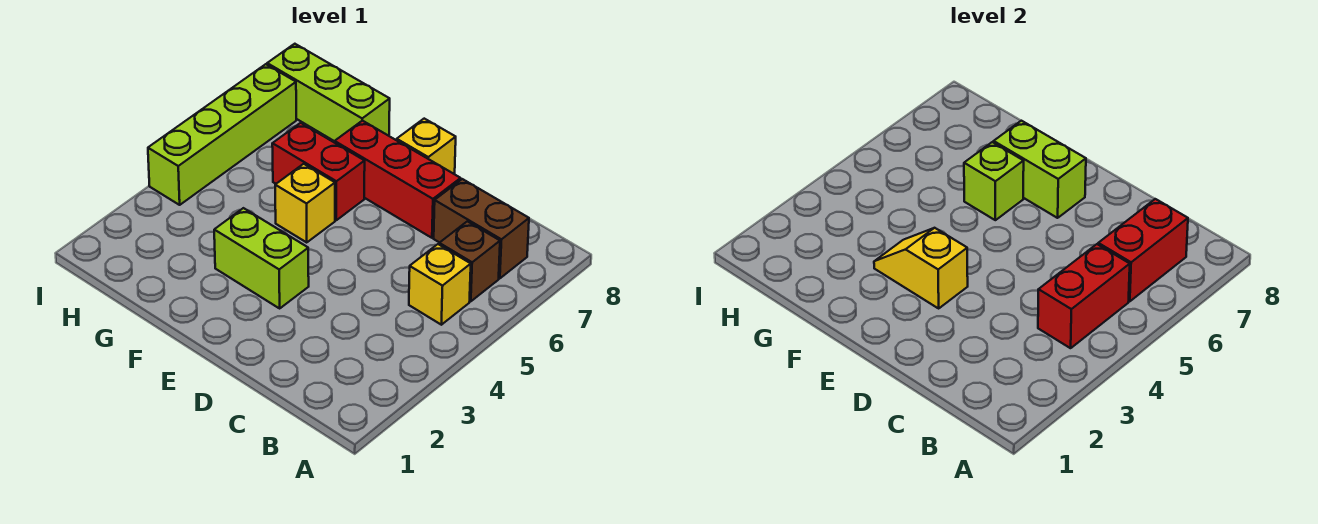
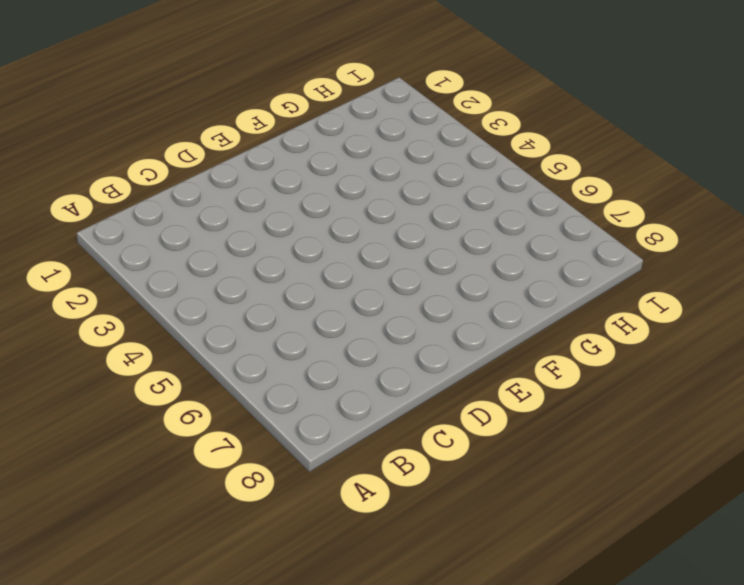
none -> yellow 1x1 brick [409,244,471,325]
none -> brown 1x1 brick [439,221,500,301]
none -> brown 1x2 brick [434,179,529,278]

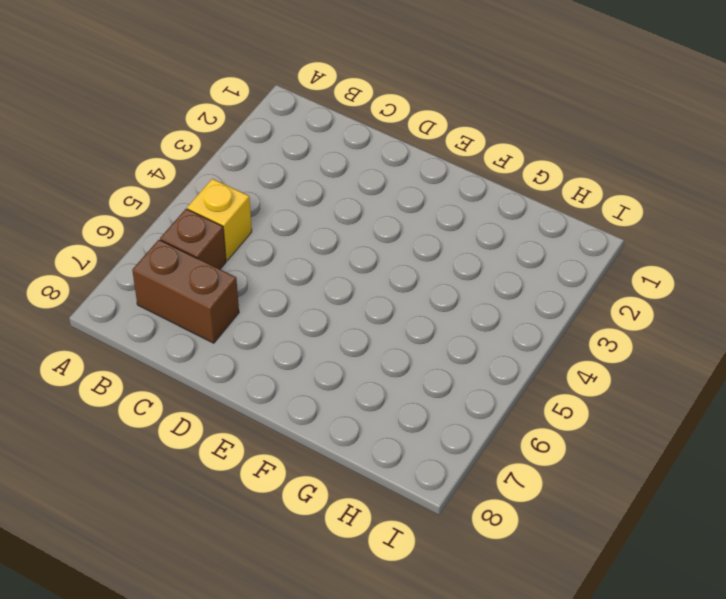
none -> red 1x3 brick [335,121,461,238]
none -> lime 1x2 brick [214,208,309,308]
none -> yellow 1x1 brick [397,119,456,174]

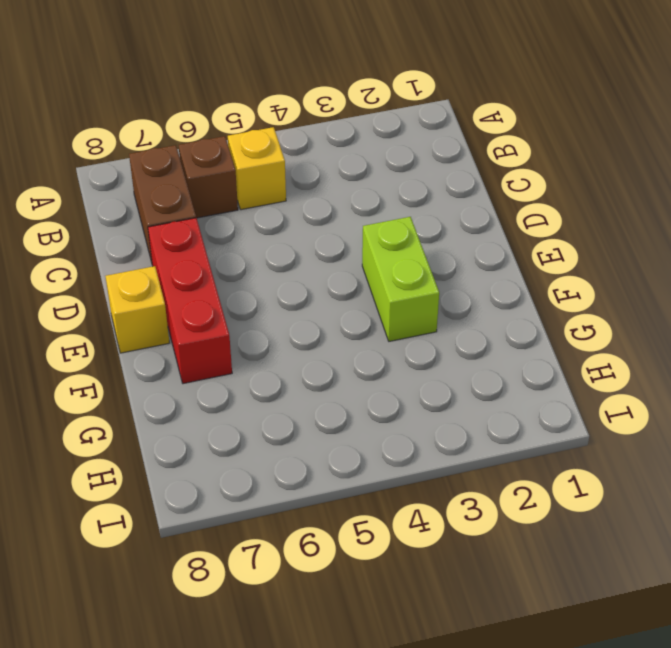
none -> yellow 1x1 brick [275,164,335,243]
none -> red 1x2 brick [272,123,365,220]
none -> lime 1x3 brick [267,44,390,141]

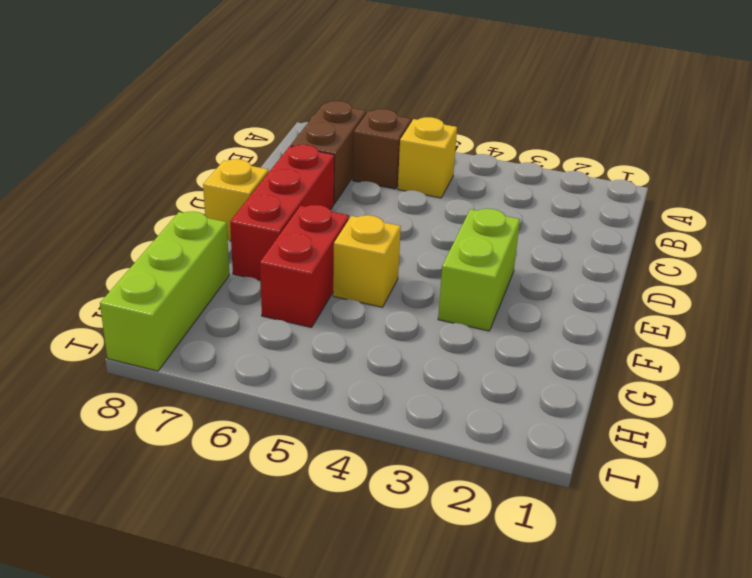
none -> lime 1x4 brick [148,64,296,205]
none -> red 1x2 brick [1038,244,1130,348]
none -> red 1x2 brick [1098,199,1188,301]

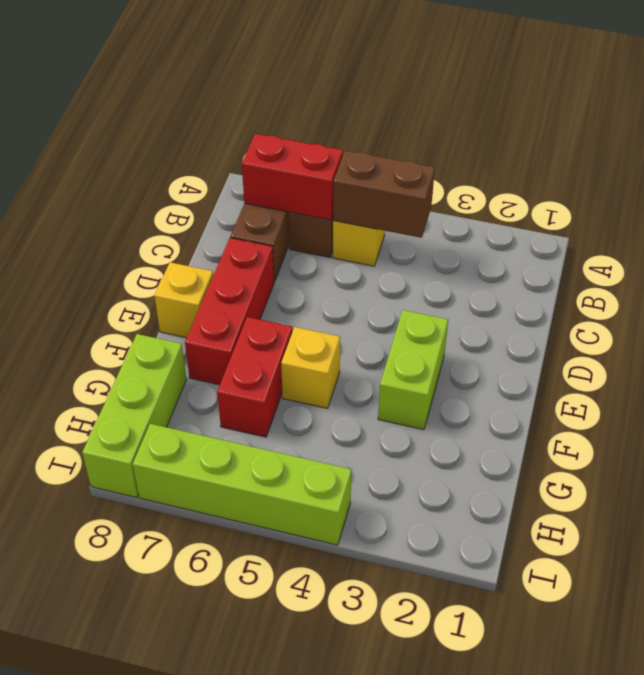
brown 1x2 brick [333,150,435,238] -> red 1x2 brick [1038,244,1130,348]
none -> yellow 1x2 slope [874,228,968,308]
none -> lime 1x2 brick [994,121,1086,218]
none -> lime 1x1 brick [964,142,1024,220]

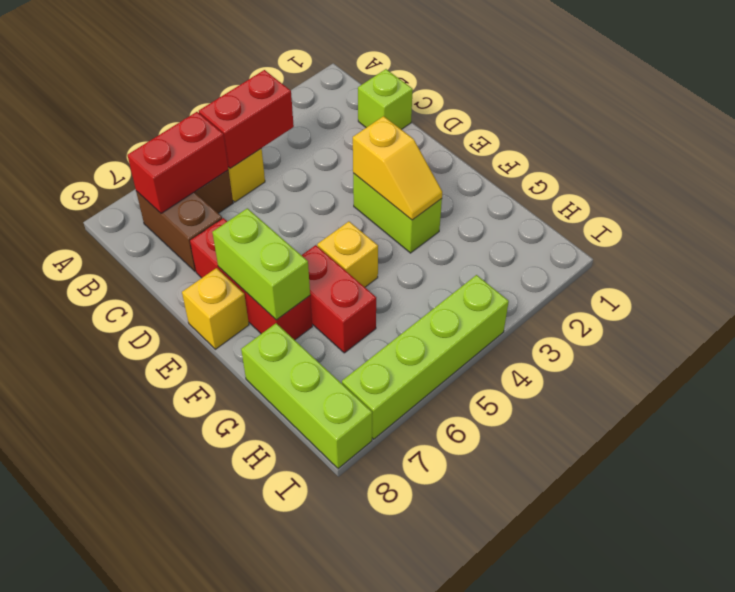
lime 1x1 brick [358,69,413,129] -> lime 1x1 brick moved to [964,142,1024,220]

